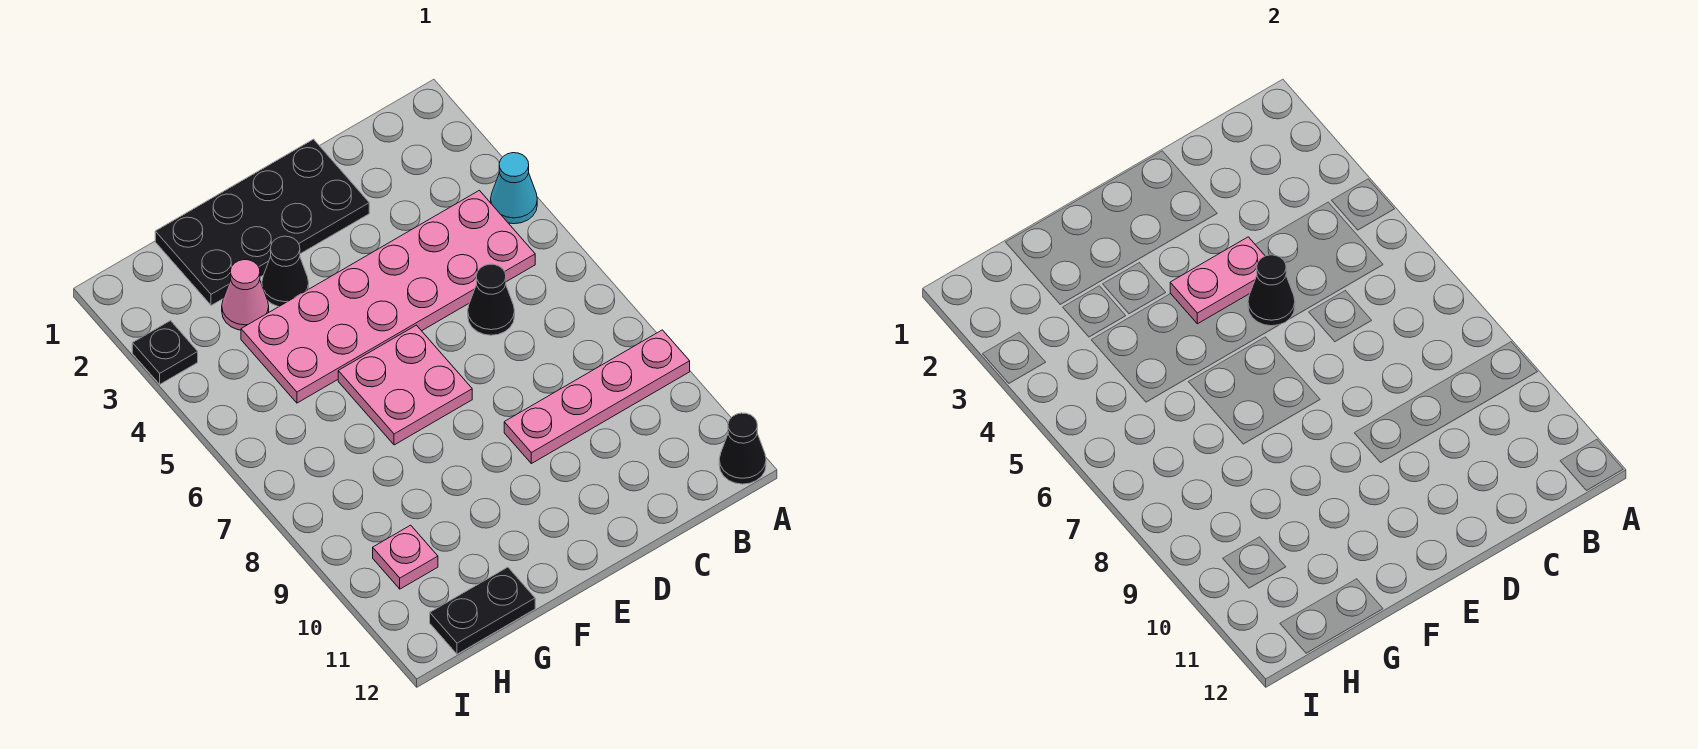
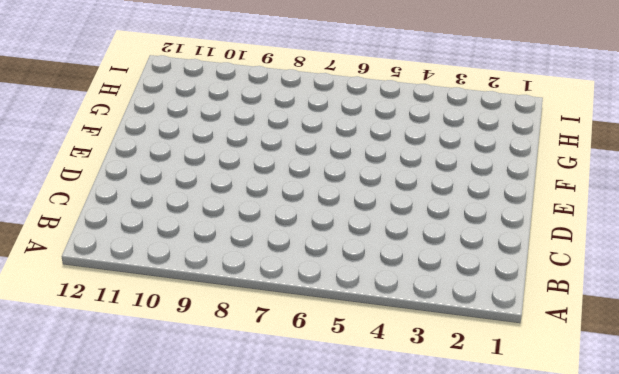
none -> cyan 1x1 cone [491,153,537,224]
none -> pink 1x4 plate [504,330,690,464]
none -> black 1x1 cone [719,413,766,484]

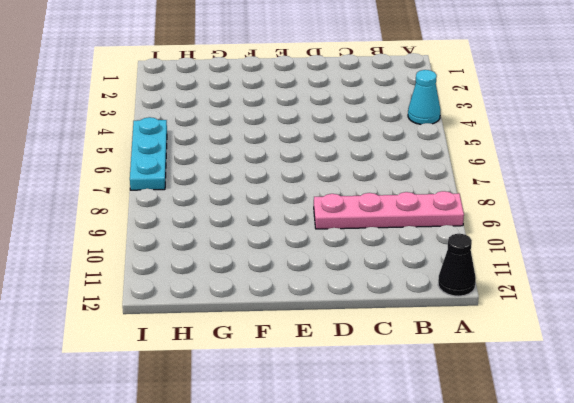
cyan 1x3 plate [130,117,167,190] -> none
none -> pink 2x6 plate [241,190,535,403]
none -> black 1x1 cone [468,264,515,335]
none -> black 2x4 plate [155,139,369,305]

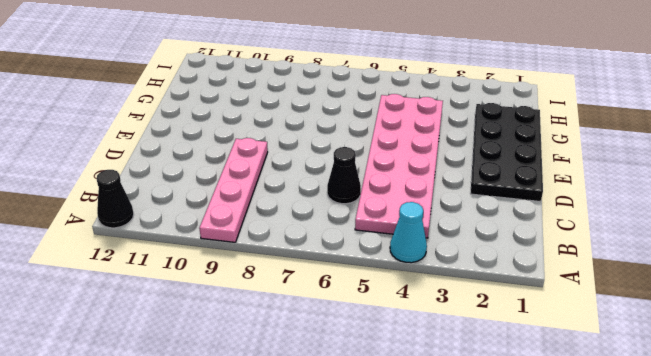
none -> pink 2x2 plate [338,325,472,445]
none -> black 1x1 cone [262,236,309,307]
none -> pink 1x1 cone [222,260,269,330]

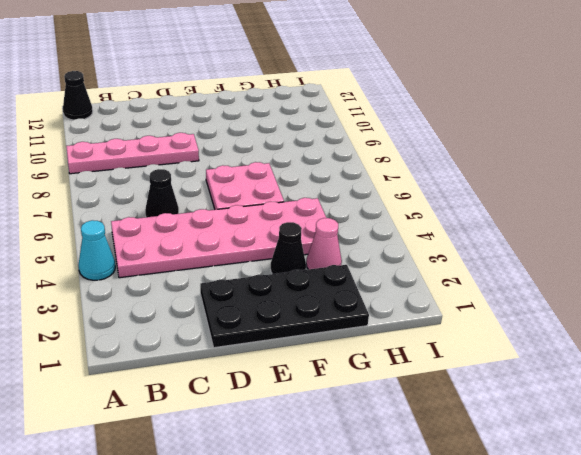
none -> black 1x2 plate [430,567,535,654]
none -> pink 1x1 plate [373,525,438,589]
none -> black 1x1 plate [132,321,198,384]

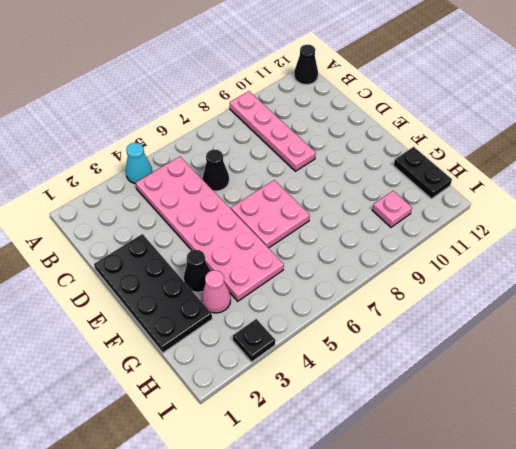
none -> pink 1x2 plate [1170,237,1265,324]
none -> black 1x1 cone [1248,255,1295,326]

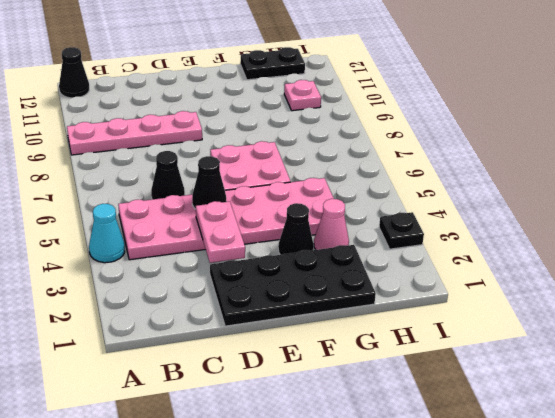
pink 1x2 plate [196,201,245,263] -> pink 1x2 plate turned to [1170,237,1265,324]

